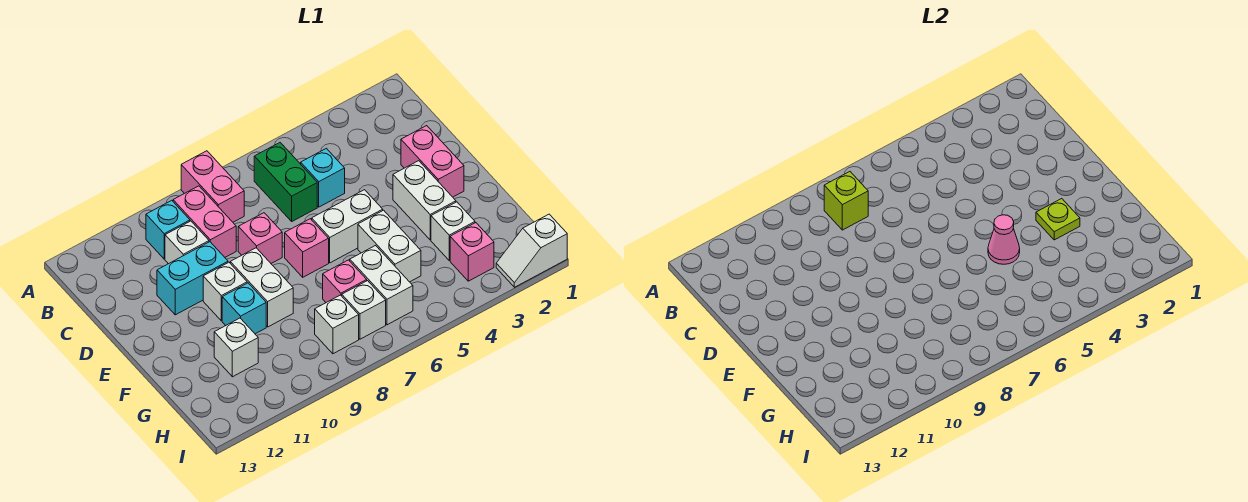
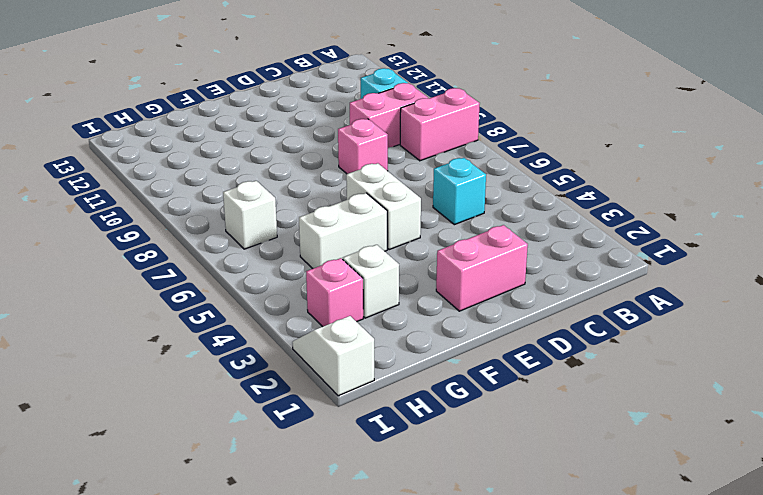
none -> green 1x2 brick [254,143,317,221]
none -> white 1x1 brick [165,221,209,264]
none -> cyan 1x2 brick [157,242,228,315]

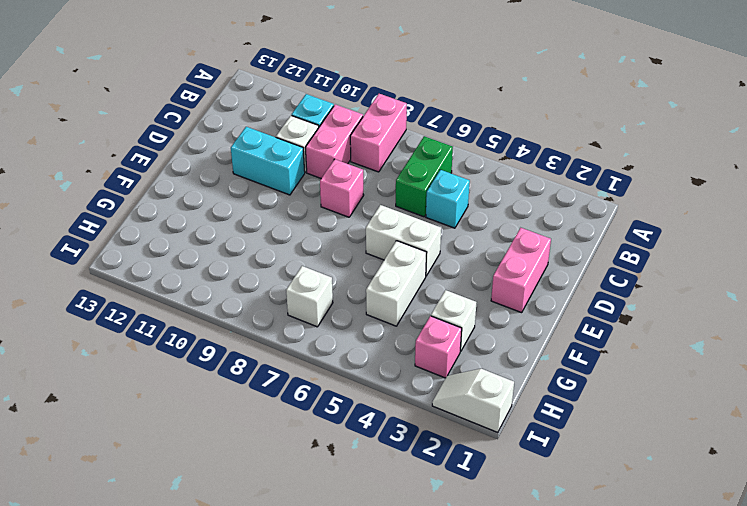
none -> white 1x2 brick [393,161,456,240]
none -> pink 1x1 brick [285,219,329,277]
none -> white 1x2 brick [230,248,293,327]

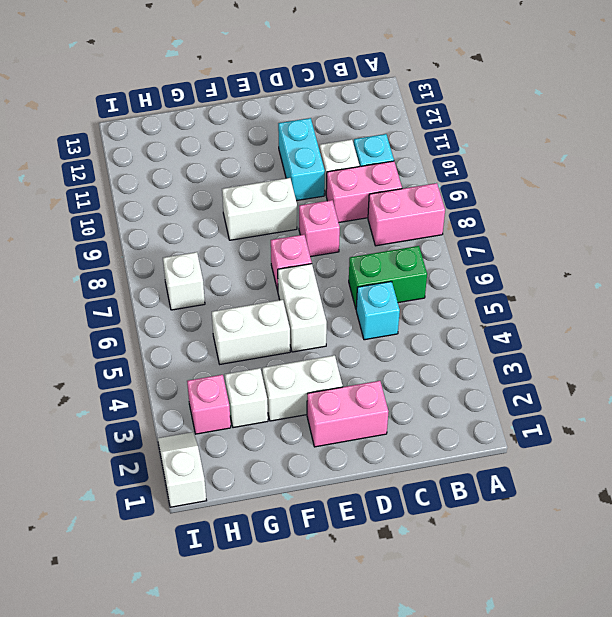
none -> white 1x1 brick [203,262,247,321]
none -> cyan 1x1 brick [222,283,266,334]
none -> white 1x2 brick [350,246,413,325]

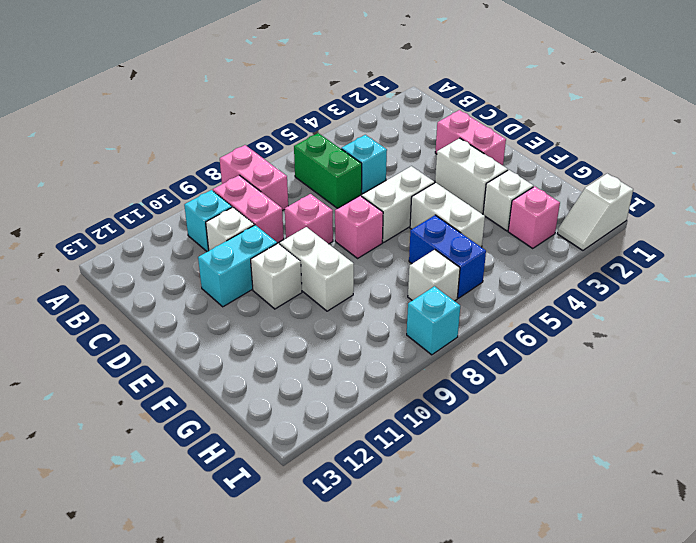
blue 1x2 brick [409,215,486,298] -> white 1x2 brick [350,246,413,325]
cyan 1x1 brick [407,286,460,355] -> cyan 1x1 brick moved to [222,283,266,334]
none -> pink 1x1 brick [323,260,367,302]
none -> white 1x1 brick [214,318,258,377]
none -> white 1x1 brick [315,295,359,354]

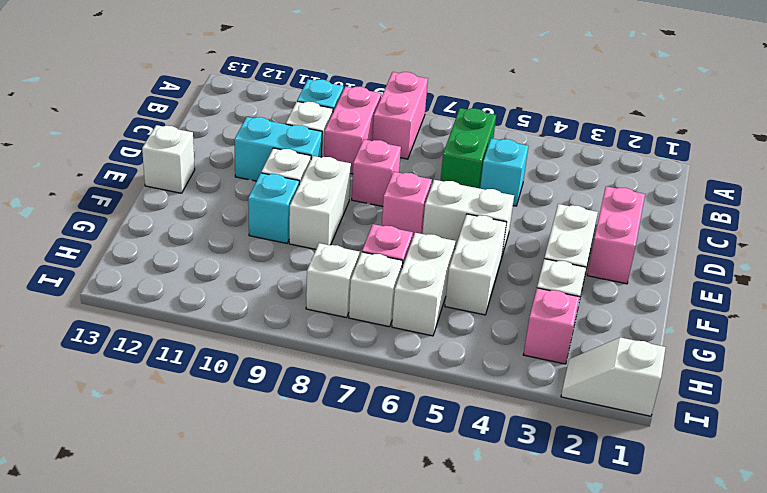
white 1x1 brick [142,125,195,193] -> white 1x1 brick moved to [214,318,258,377]
none -> lime 1x1 brick [824,172,868,230]
none -> lime 1x1 plate [1036,199,1080,240]
none -> pink 1x1 cone [988,215,1020,264]

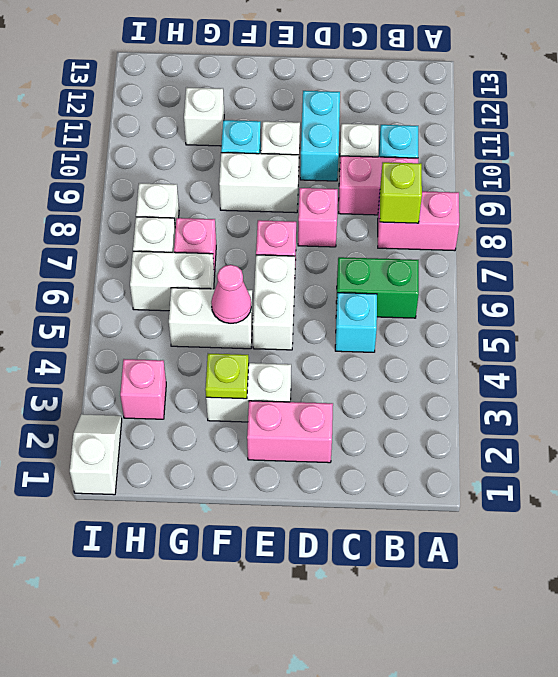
none -> white 1x1 brick [431,202,475,260]

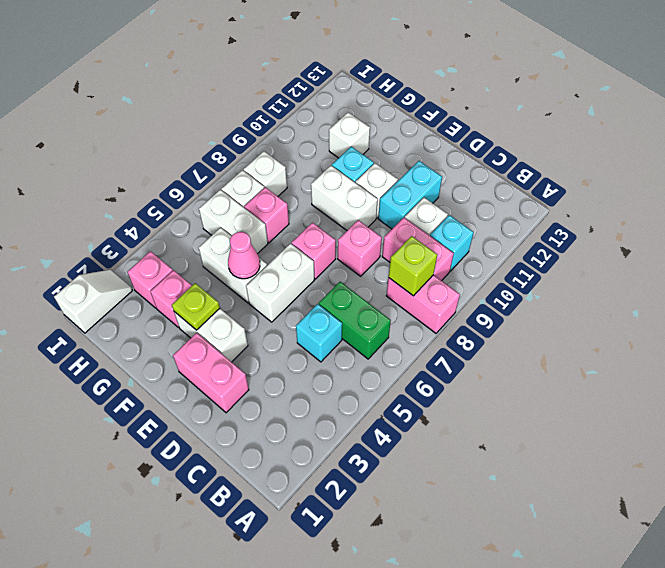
pink 1x1 brick [150,270,192,327] -> white 1x1 brick [431,202,475,260]

